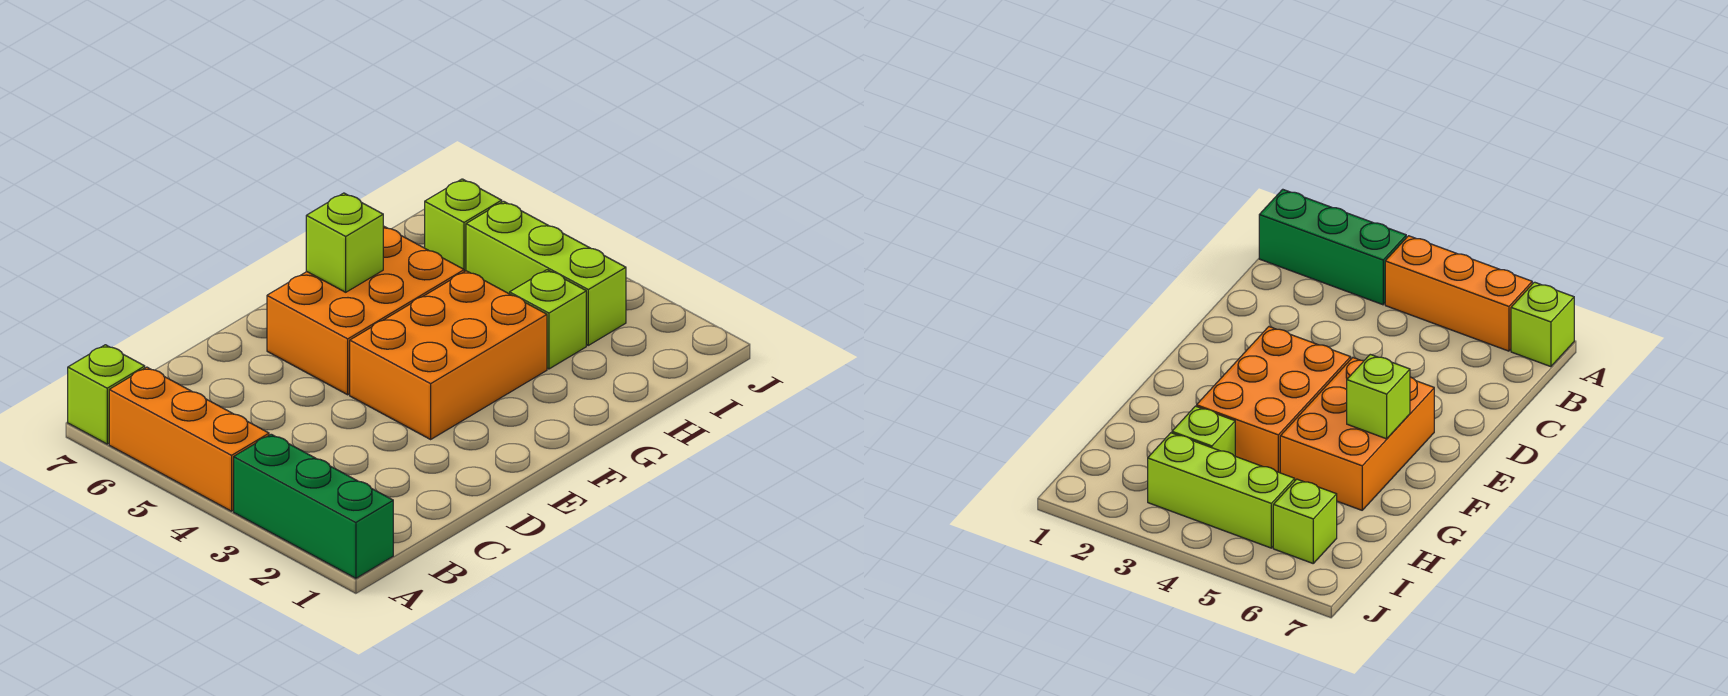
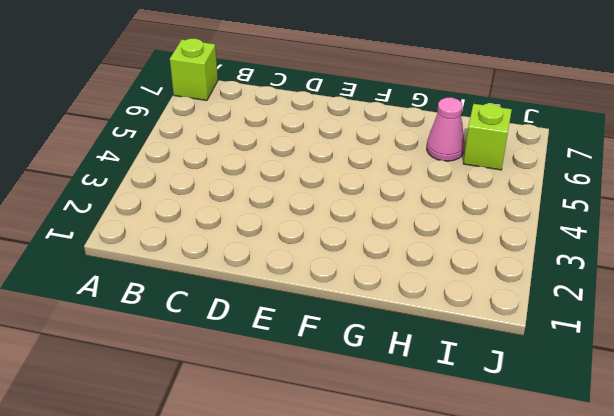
pink 1x1 cone [427,98,465,161] -> none
none -> green 1x3 brick [234,434,393,578]
none -> orange 1x3 brick [109,367,269,511]

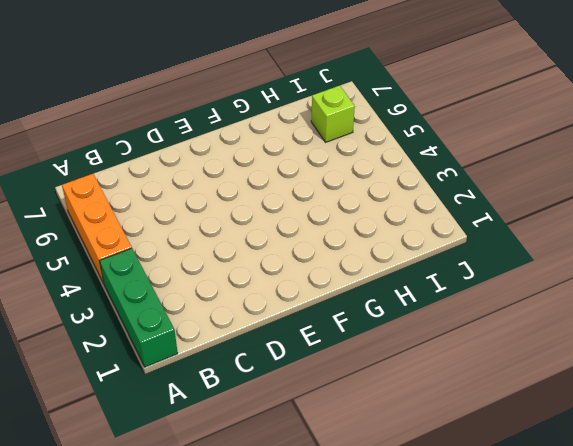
none -> lime 1x1 brick [68,345,145,444]
none -> orange 2x3 brick [350,271,547,439]

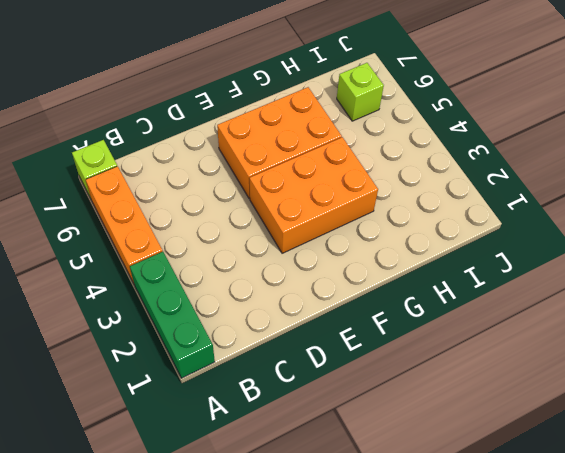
none -> lime 1x1 brick [510,270,586,369]
none -> lime 1x3 brick [466,201,626,345]

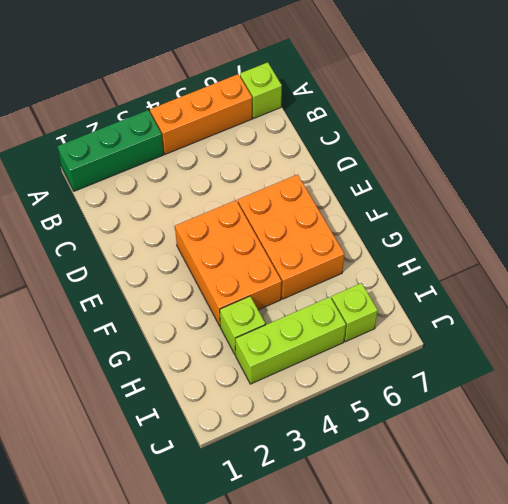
none -> lime 1x1 brick [306,193,383,292]

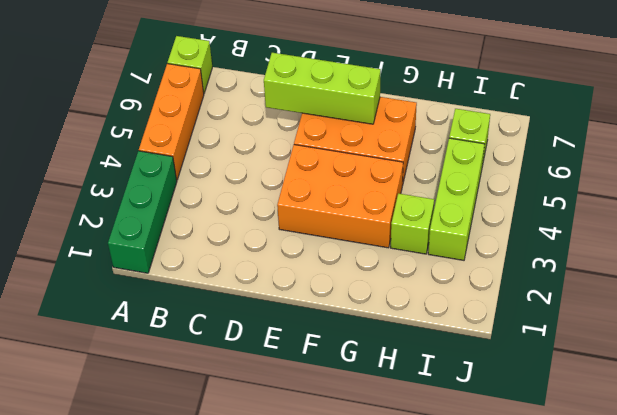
lime 1x3 brick [264,53,381,124] -> lime 1x1 brick [306,193,383,292]

